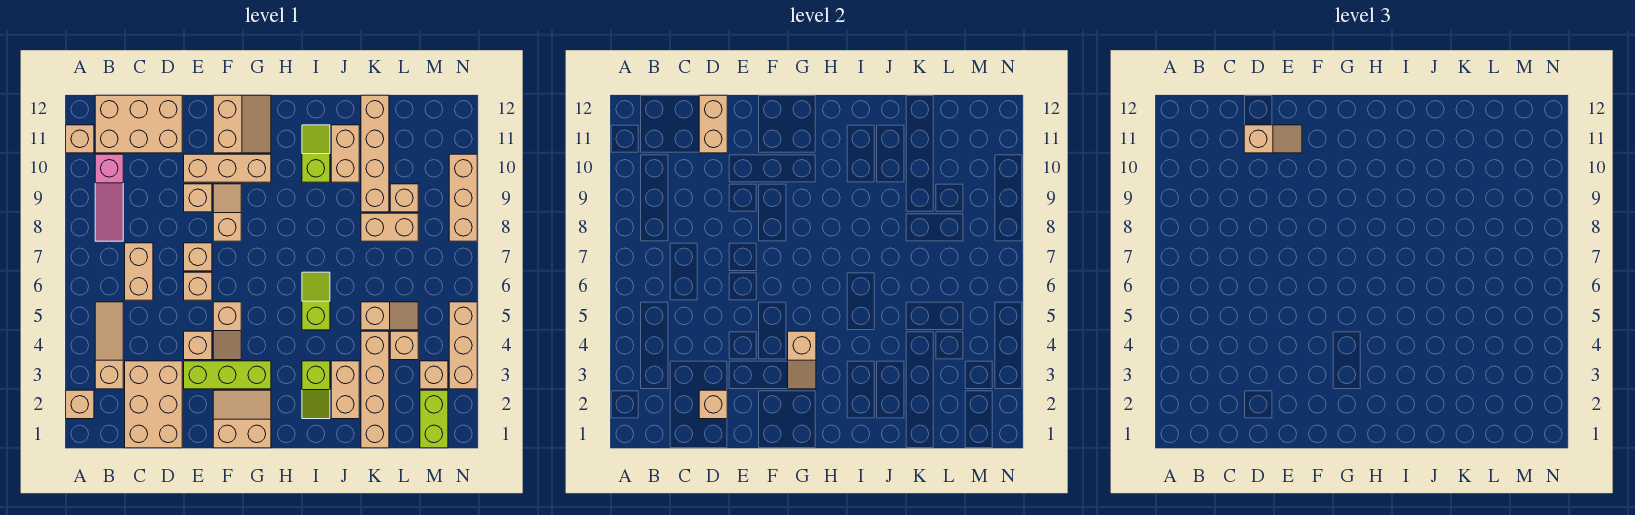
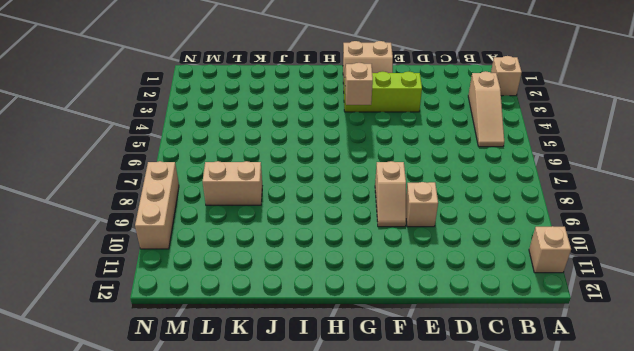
none -> pink 1x3 slope [95,154,123,241]
none -> tan 2x3 brick [95,95,182,153]
none -> tan 2x3 brick [125,361,182,448]
none -> tan 1x2 brick [125,243,153,300]

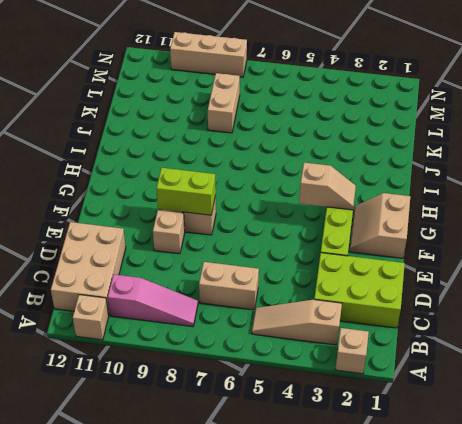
lime 2x3 brick [314,253,405,328] -> tan 2x3 brick [125,361,182,448]
lime 1x2 brick [156,168,216,215] -> lime 1x2 brick moved to [420,390,448,448]
none -> tan 1x1 brick [184,331,212,360]
none -> tan 1x1 brick [184,272,212,300]
none -> tan 1x1 brick [184,243,212,271]
none -> tan 1x3 brick [184,154,271,182]

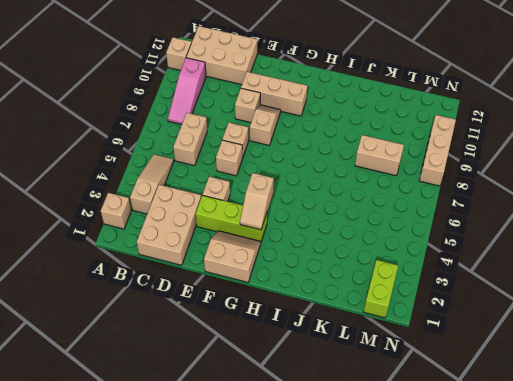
none -> tan 1x2 slope [213,302,241,360]
none -> tan 2x2 slope [213,95,271,153]
none -> lime 1x2 slope [302,361,330,419]
none -> lime 1x2 slope [302,272,330,330]

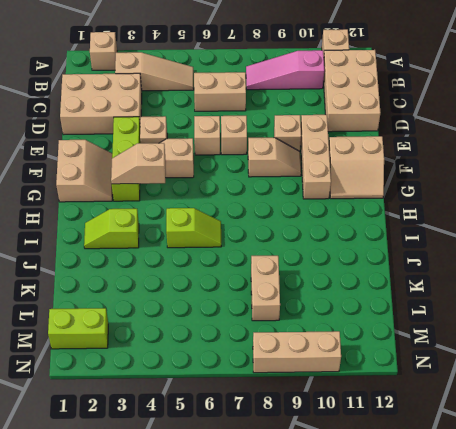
none -> lime 1x2 slope [302,125,330,182]
none -> tan 1x2 brick [331,361,359,419]
none -> tan 1x2 brick [331,125,359,182]
none -> tan 1x4 brick [361,331,389,448]

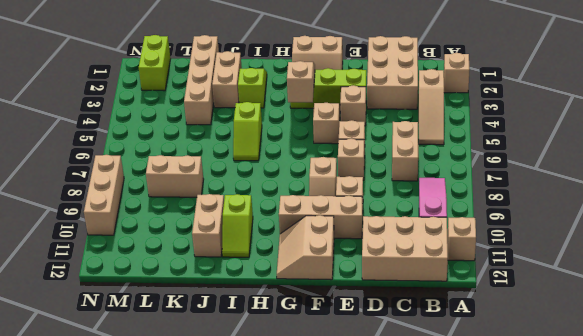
none -> tan 1x2 slope [361,302,418,330]
none -> tan 1x4 brick [361,95,389,212]
none -> tan 1x1 brick [390,331,418,360]
none -> tan 1x1 brick [390,184,418,212]

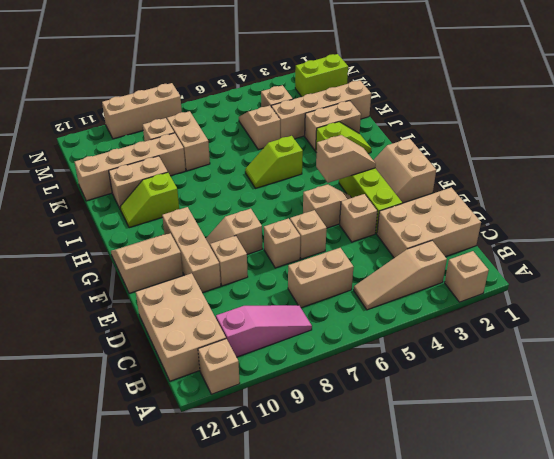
none -> tan 1x1 brick [420,361,448,389]
none -> tan 1x3 brick [449,302,477,389]
none -> tan 1x1 brick [699,390,727,419]
none -> tan 1x2 brick [699,95,727,153]

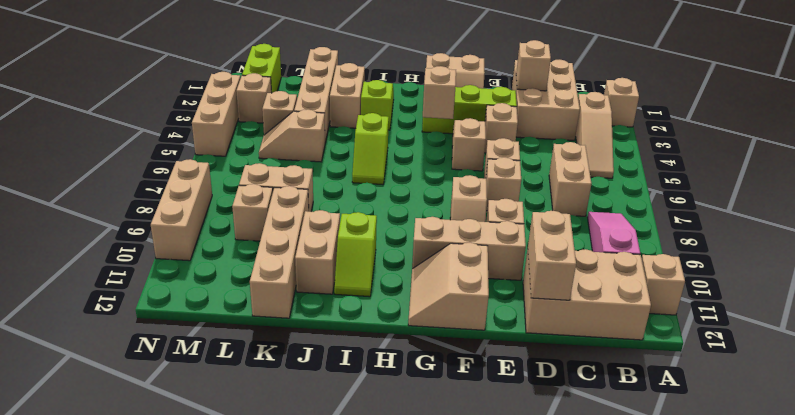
none -> tan 1x2 slope [1244,125,1302,153]

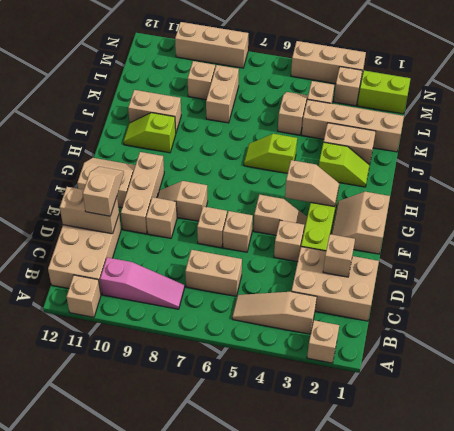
none -> tan 1x4 brick [361,95,389,212]

